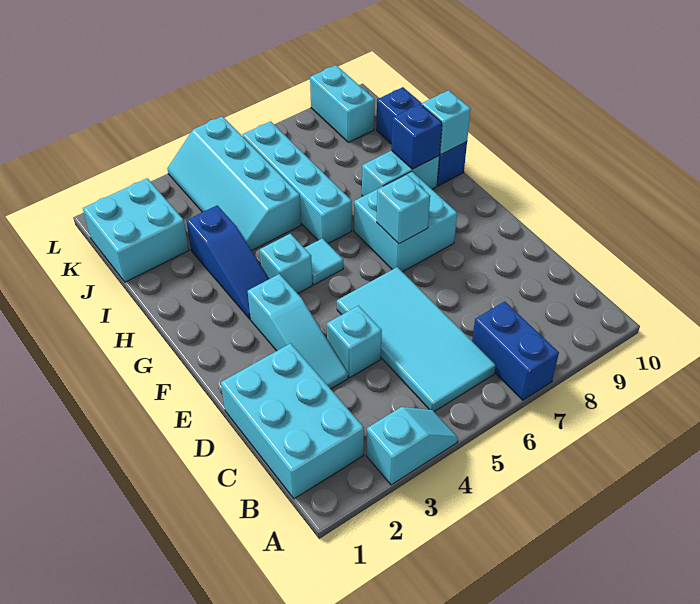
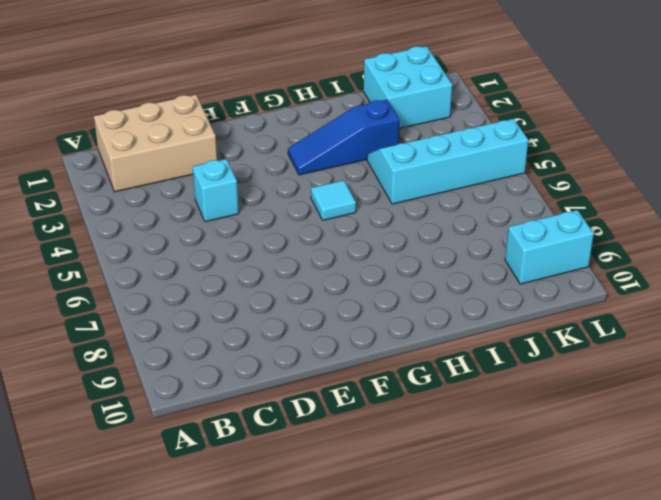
tan 2x3 brick [94,95,217,192] -> cyan 2x3 brick [221,343,364,499]
none -> cyan 1x2 slope [366,407,458,485]
none -> blue 1x2 brick [472,301,559,400]
none -> cyan 2x4 tile [337,267,496,412]

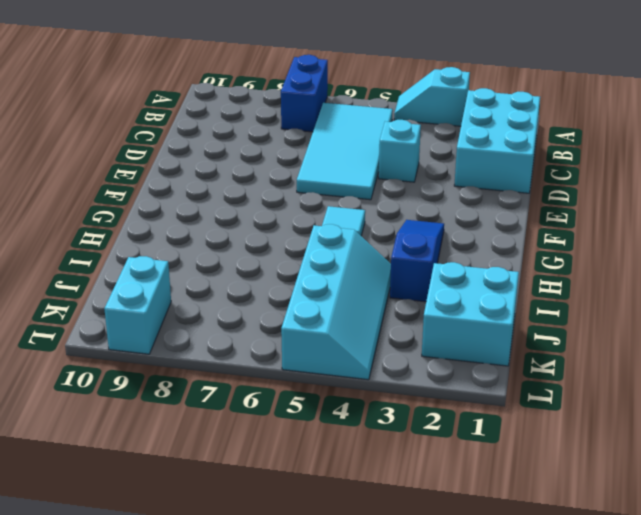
none -> cyan 1x3 slope [248,274,348,389]
none -> cyan 2x2 brick [354,172,457,272]
none -> cyan 1x1 brick [260,234,312,294]

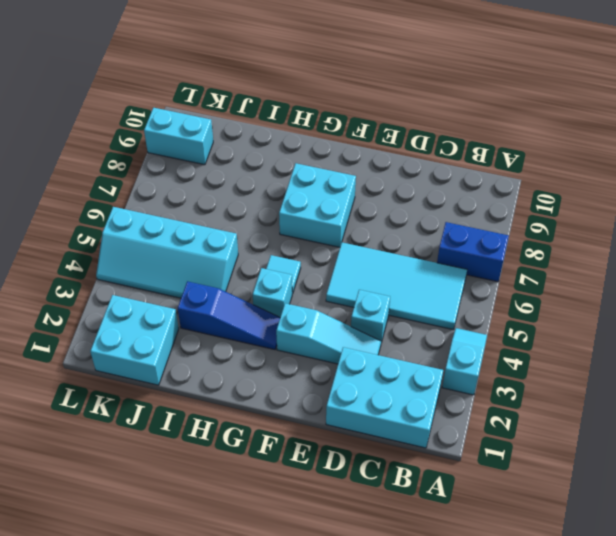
none -> cyan 1x4 brick [243,121,352,243]
none -> cyan 1x2 brick [362,150,439,196]
none -> blue 1x3 brick [376,87,467,186]

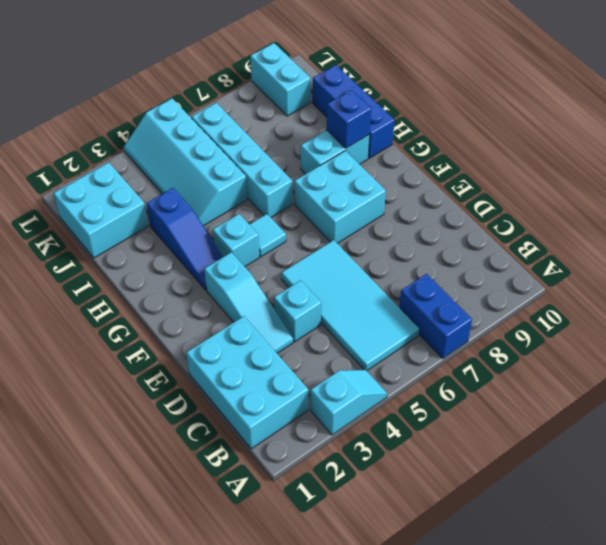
none -> cyan 1x1 brick [377,175,430,244]
none -> cyan 1x1 brick [422,90,471,155]

